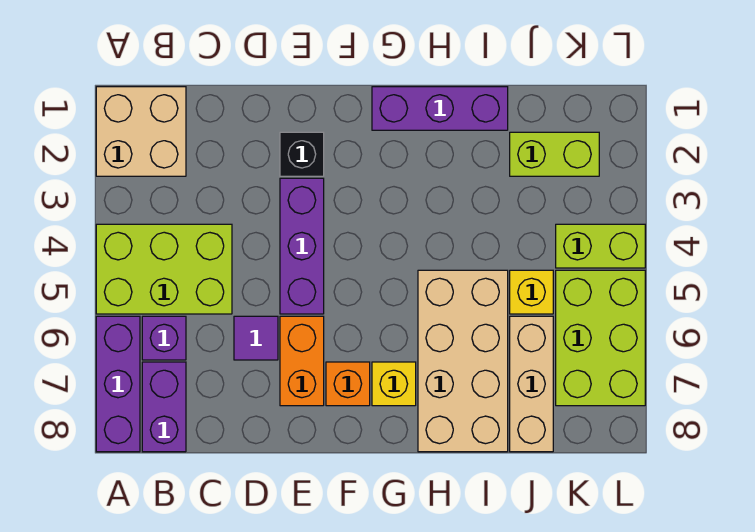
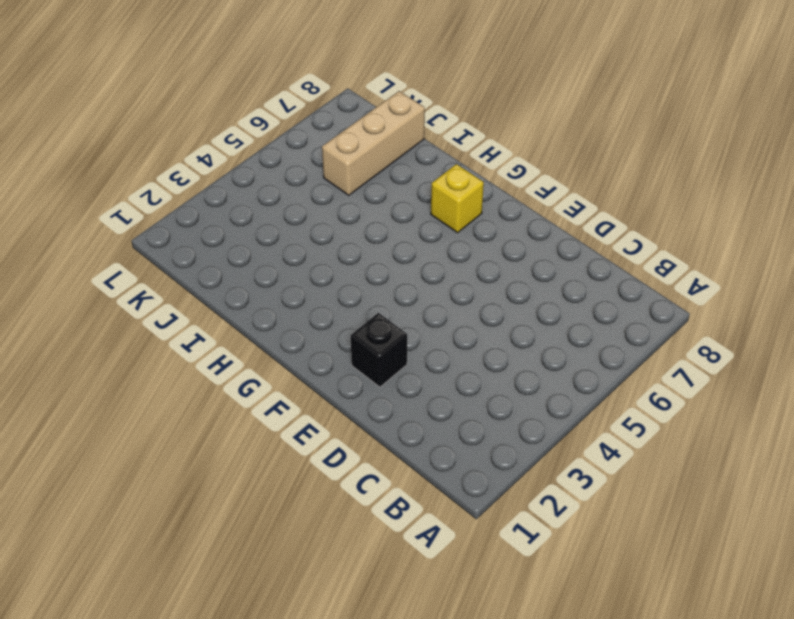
none -> tan 2x2 brick [96,87,186,176]
none -> lime 2x3 brick [96,224,232,314]
none -> purple 1x3 brick [96,316,140,452]

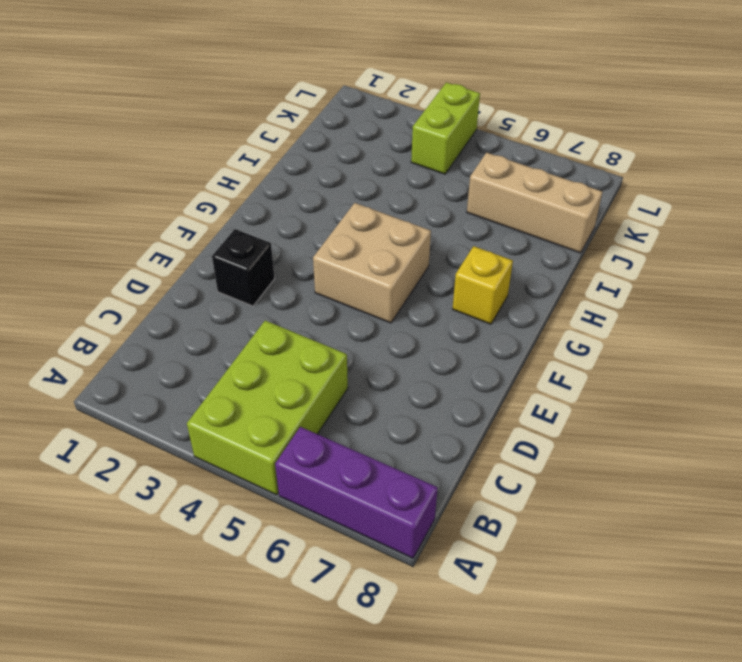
tan 2x2 brick [313,203,431,323] -> tan 2x2 brick moved to [96,87,186,176]
none -> purple 1x1 brick [142,316,186,360]
none -> purple 1x2 brick [142,362,186,452]
none -> purple 1x1 tile [234,316,278,360]

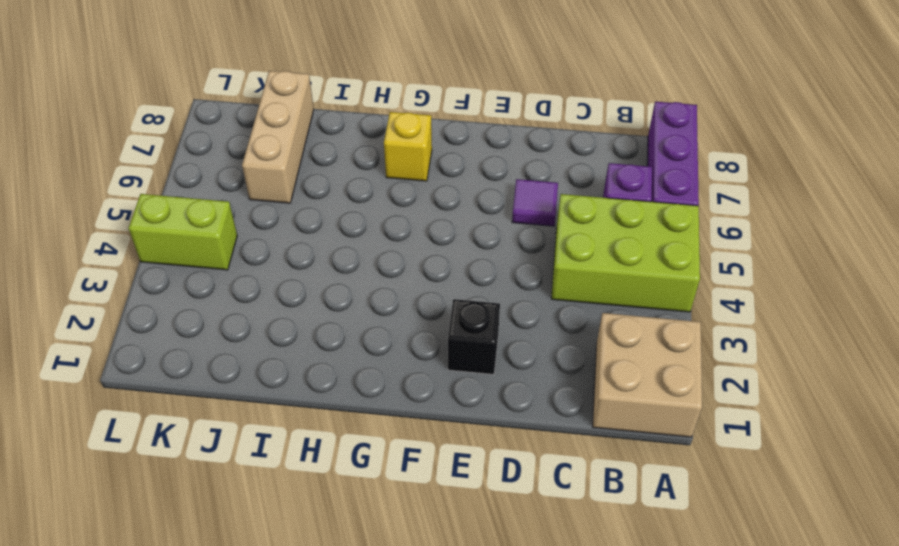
none -> purple 1x2 brick [142,362,186,452]
none -> purple 1x3 brick [280,178,324,314]
none -> orange 1x2 brick [280,316,324,406]

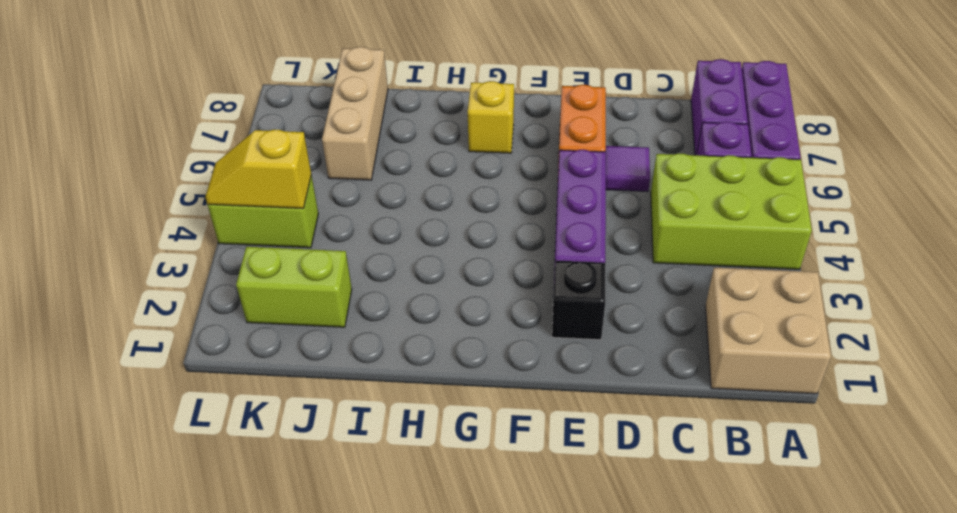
yellow 1x2 slope [205,130,311,209] -> none
none -> orange 1x1 brick [326,362,370,406]
none -> purple 1x3 brick [372,87,508,130]
none -> tan 2x4 brick [418,270,508,452]

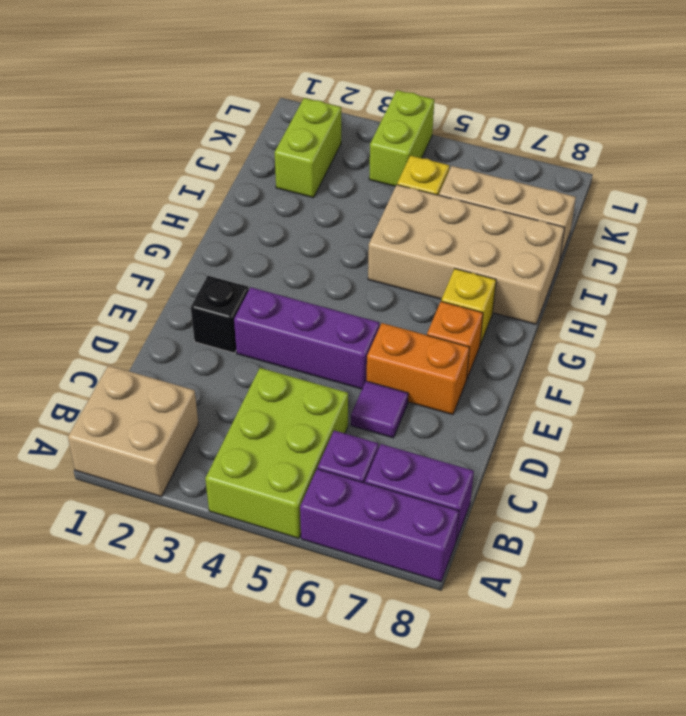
none -> purple 1x3 brick [372,87,508,130]
none -> lime 2x3 brick [556,270,645,406]

